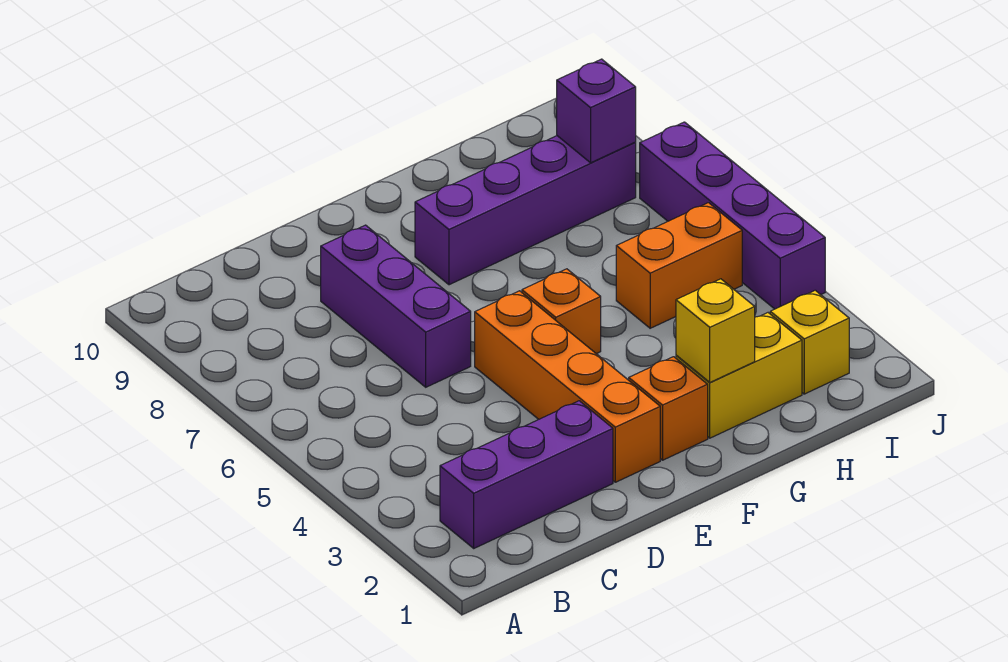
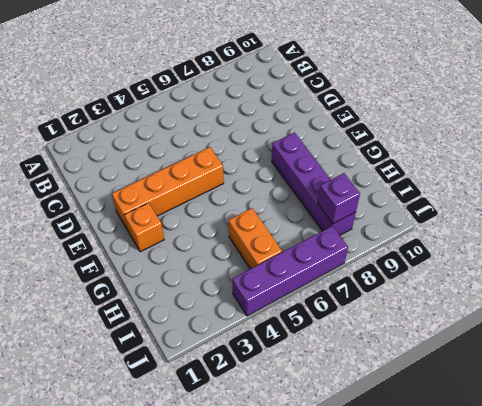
none -> purple 1x3 brick [440,401,613,548]
none -> purple 1x3 brick [321,225,471,387]
none -> orange 1x1 brick [522,269,601,354]

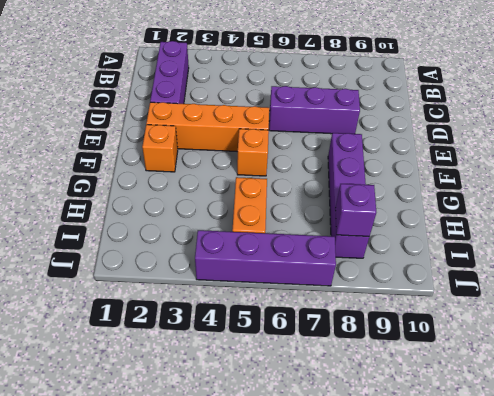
none -> yellow 1x2 brick [676,313,802,438]
none -> yellow 1x1 brick [770,290,849,394]
none -> yellow 1x1 brick [676,279,755,382]

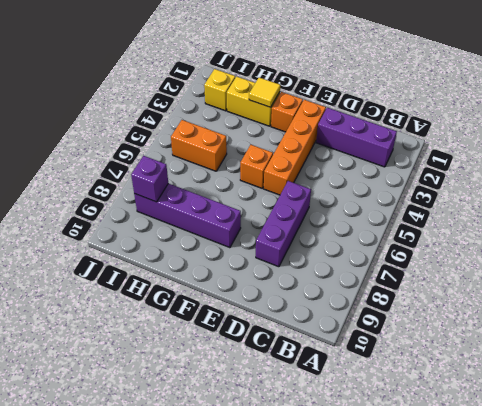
yellow 1x1 tile [249,78,280,107] -> yellow 1x1 brick [676,279,755,382]
none -> purple 1x4 brick [640,122,825,309]

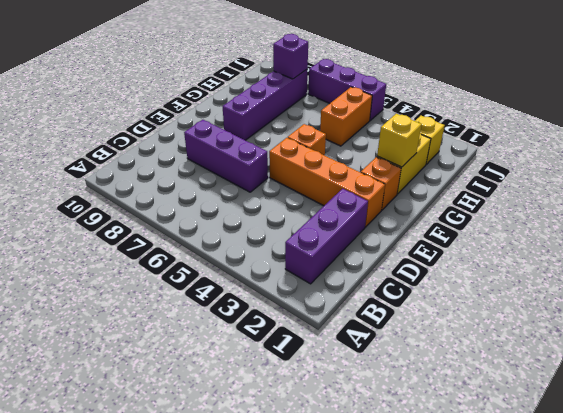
purple 1x3 brick [308,59,386,121] -> purple 1x4 brick [640,122,825,309]

